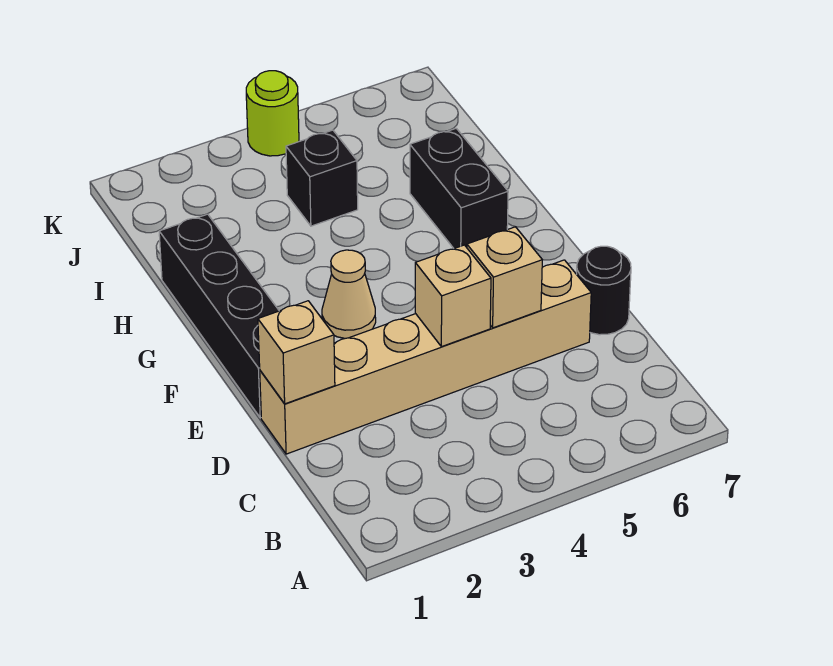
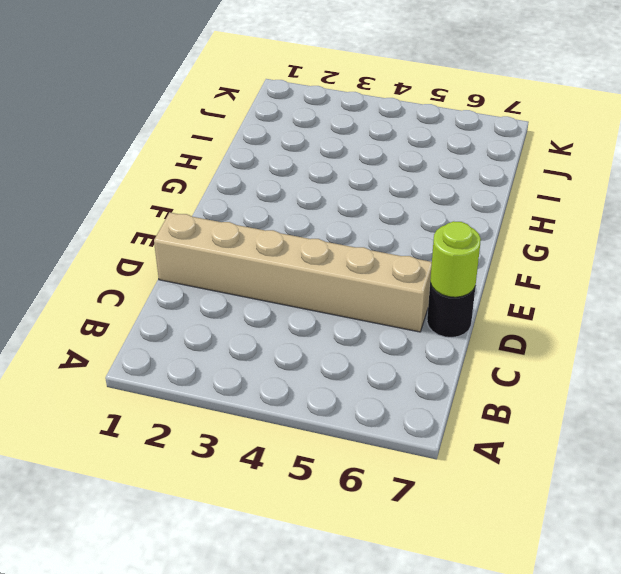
lime 1x1 round brick [430,221,481,297] -> lime 1x1 round brick moved to [246,71,299,156]
none -> black 1x4 brick [159,214,279,418]
none -> tan 1x1 cone [322,250,376,338]

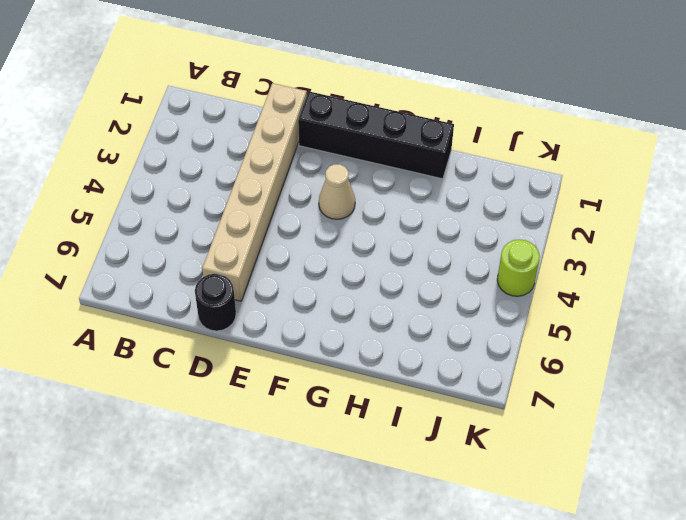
none -> black 1x2 brick [410,128,508,249]
none -> black 1x1 brick [286,130,358,226]

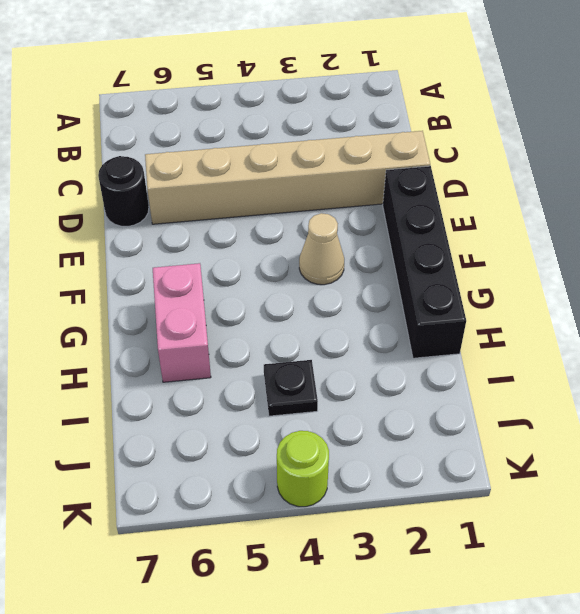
pink 1x2 brick [153,263,211,382] -> black 1x2 brick [410,128,508,249]
black 1x1 plate [264,360,318,416] -> black 1x1 brick [286,130,358,226]
none -> tan 1x1 brick [258,301,335,404]
none -> tan 1x1 brick [415,245,491,347]

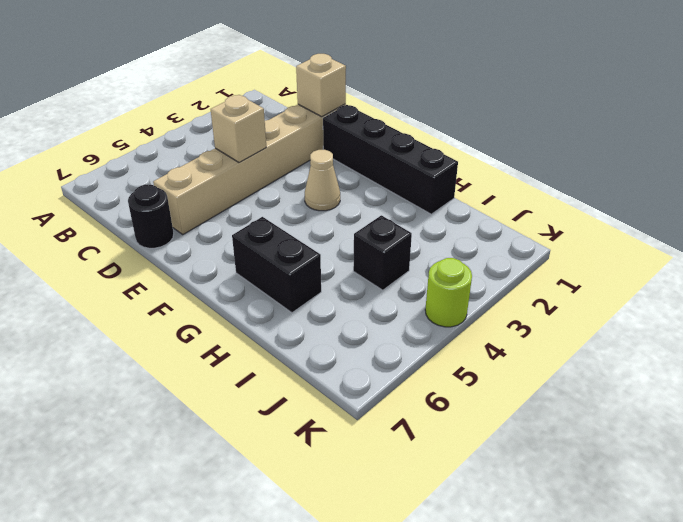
none -> tan 1x1 brick [467,227,542,328]

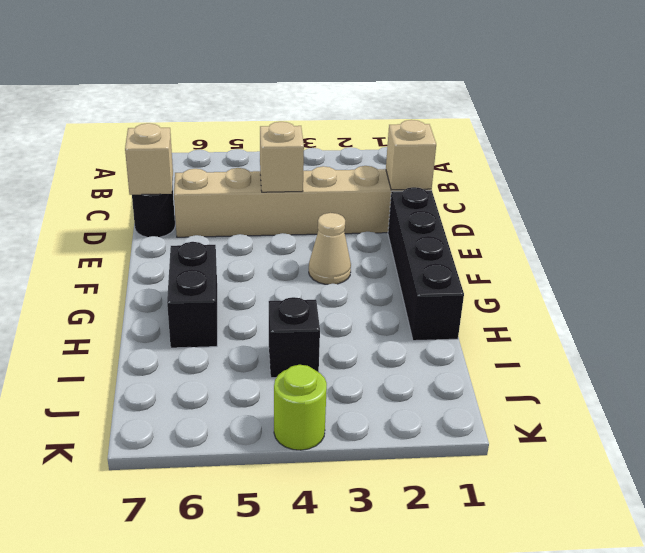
tan 1x1 brick [125,123,173,195] -> tan 1x1 brick moved to [467,227,542,328]

